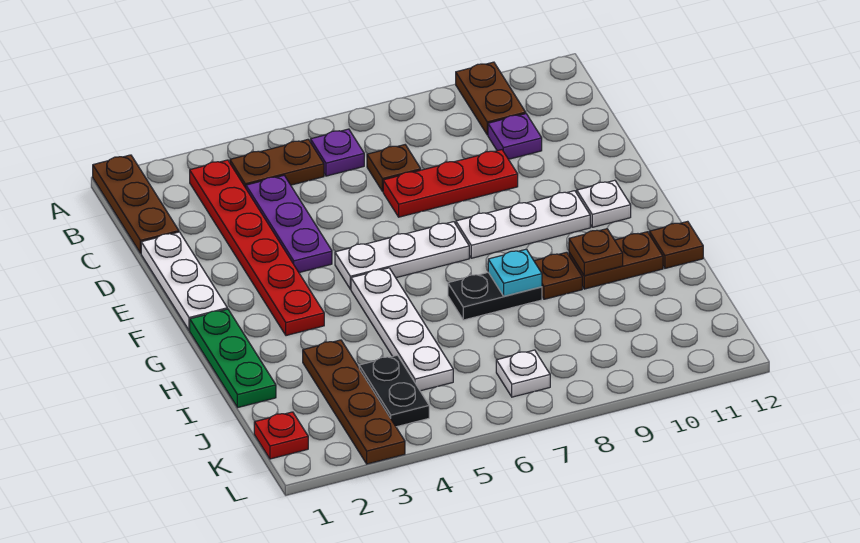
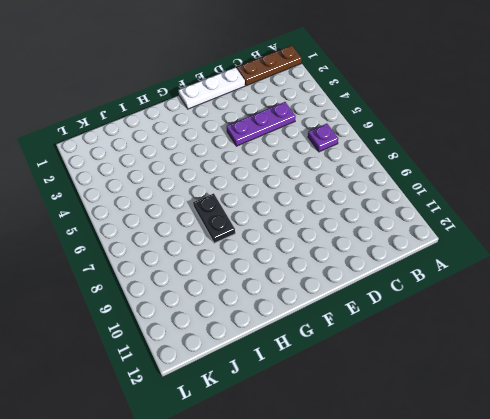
none -> brown 1x2 plate [456,62,526,135]
none -> red 1x6 plate [190,160,324,336]
none -> brown 1x2 plate [230,139,324,188]

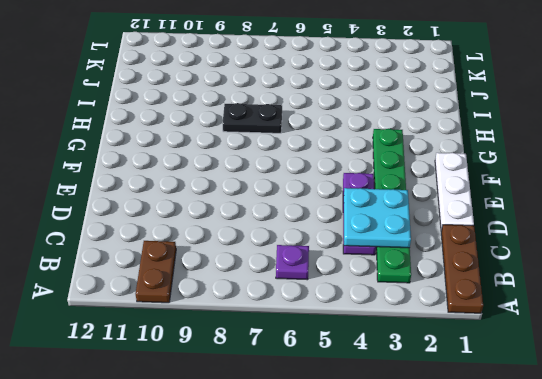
green 1x6 plate [373,129,411,283] -> red 1x6 plate [190,160,324,336]
cyan 2x2 plate [344,188,411,248] -> none
none -> brown 1x2 plate [230,139,324,188]
none -> brown 1x1 plate [367,145,421,192]
none -> purple 1x1 plate [488,114,542,159]

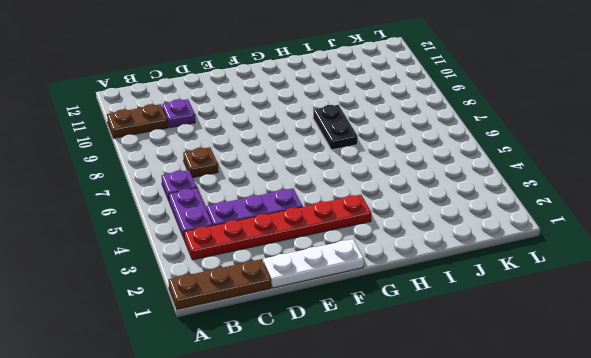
purple 1x2 plate [169,188,213,240] -> brown 1x2 plate [230,139,324,188]
none -> red 1x3 plate [383,150,518,217]
none -> white 1x3 plate [335,222,469,289]
none -> white 1x3 plate [456,191,590,258]

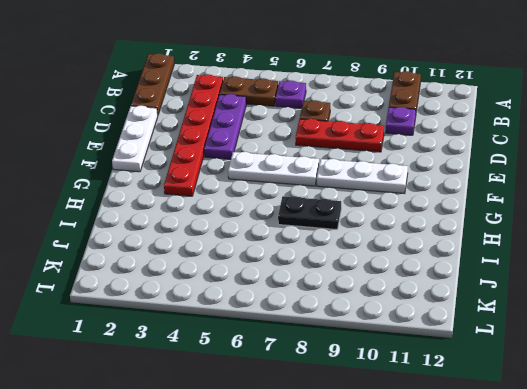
none -> white 1x1 plate [577,180,631,227]
none -> green 1x3 plate [190,309,276,408]
none -> white 1x4 plate [351,268,453,391]

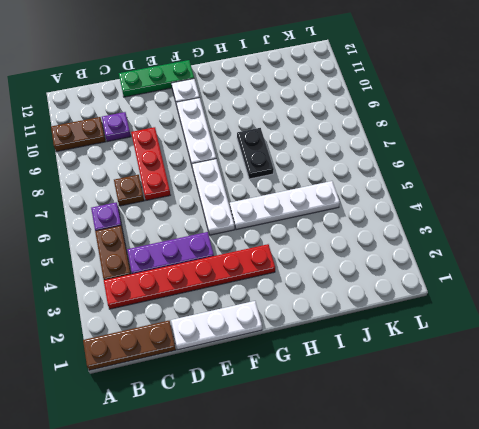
green 1x3 plate [119,60,194,97] -> green 1x3 plate moved to [190,309,276,408]
none -> brown 1x1 plate [534,252,582,299]
none -> brown 1x2 plate [569,232,663,289]
none -> brown 1x1 plate [649,221,703,268]

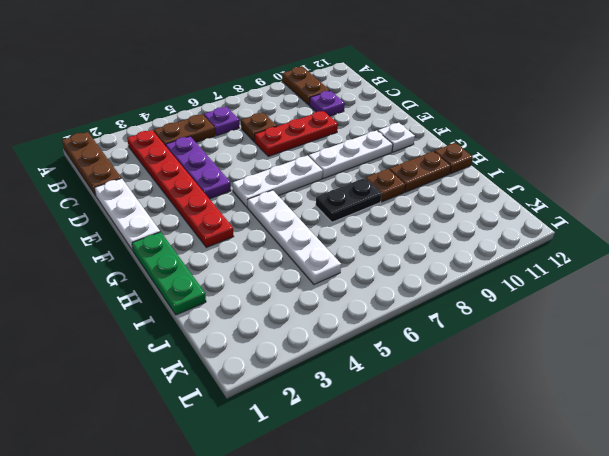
none -> brown 1x4 plate [303,340,405,464]
none -> black 1x2 plate [359,355,429,427]
none -> red 1x1 plate [254,412,308,459]

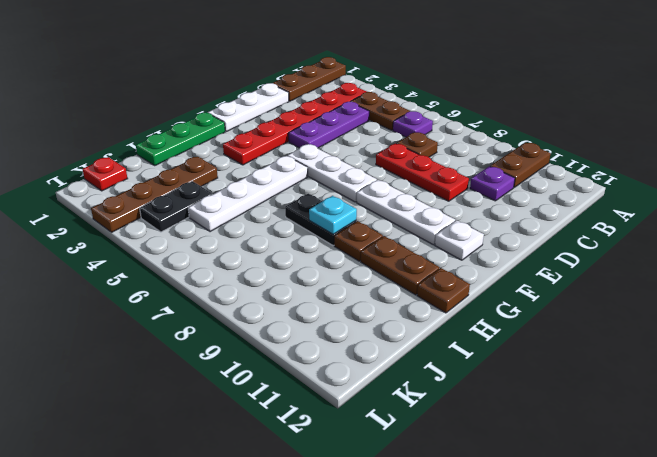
none -> white 1x1 plate [496,350,550,397]
none -> brown 1x1 plate [569,229,623,276]

